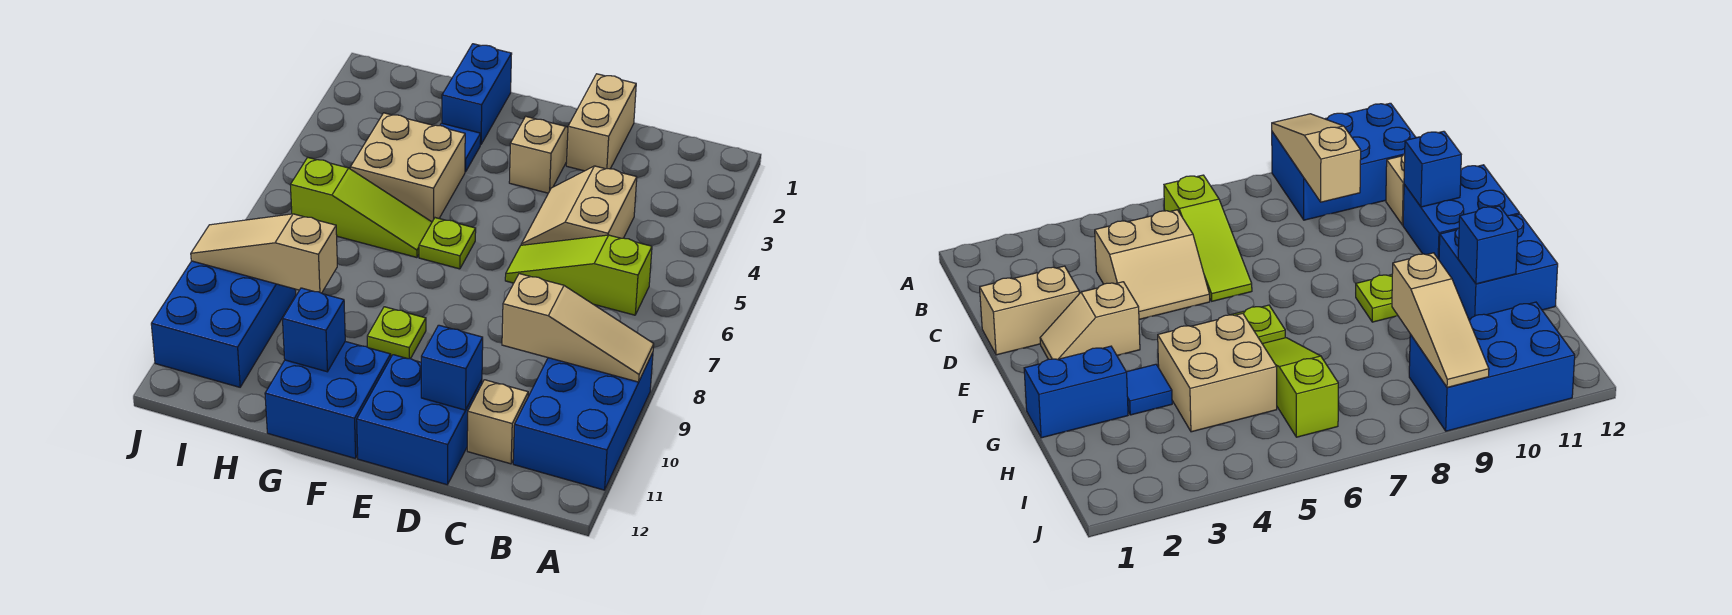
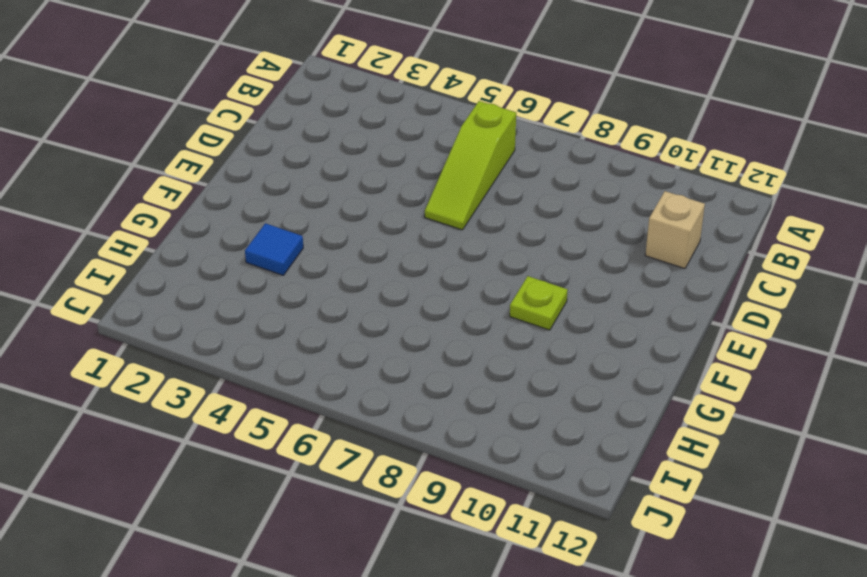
none -> blue 2x3 brick [513,353,653,490]
none -> tan 2x2 slope [521,166,637,245]
none -> tan 1x2 brick [566,74,636,171]

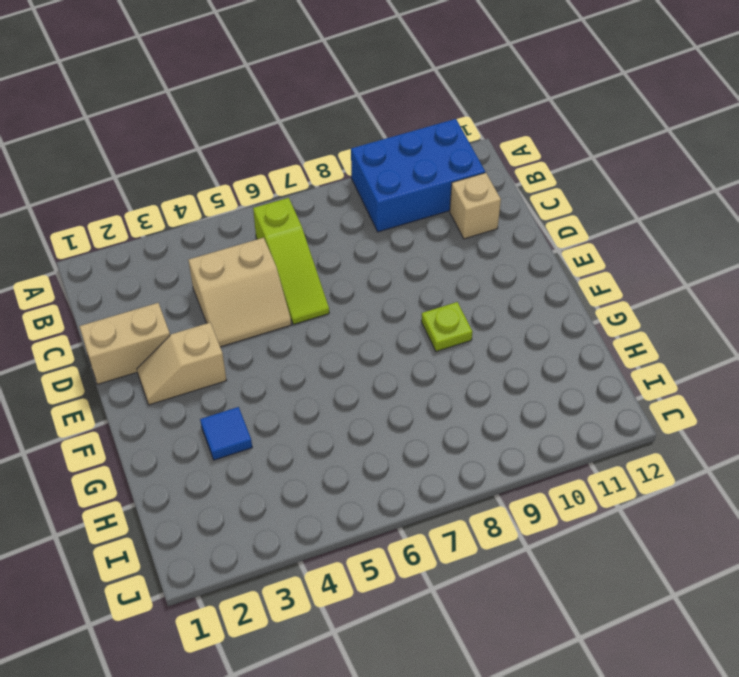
none -> blue 2x2 brick [357,355,482,485]
none -> lime 1x1 plate [419,218,476,269]
none -> blue 2x2 brick [265,342,391,459]

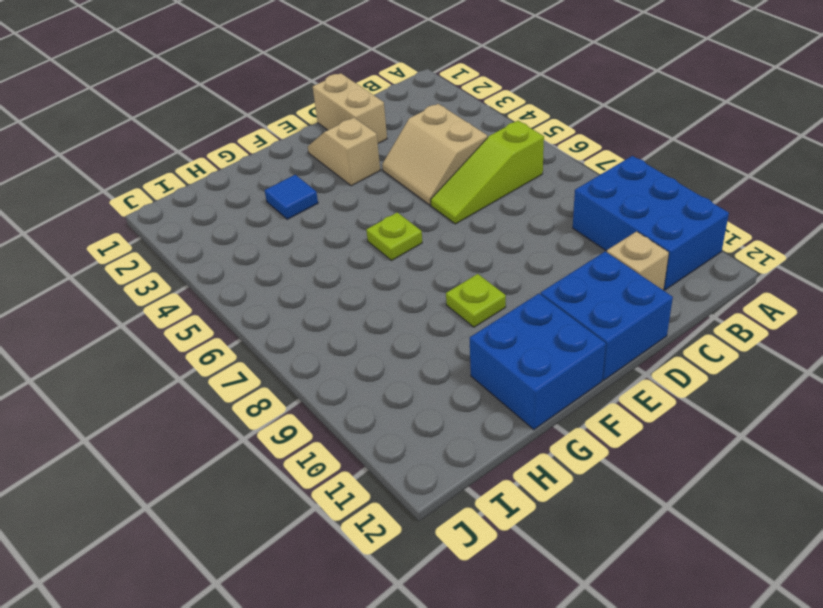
none -> blue 1x2 brick [442,44,512,145]
none -> tan 2x2 brick [350,113,465,222]
none -> lime 1x3 slope [290,157,432,257]

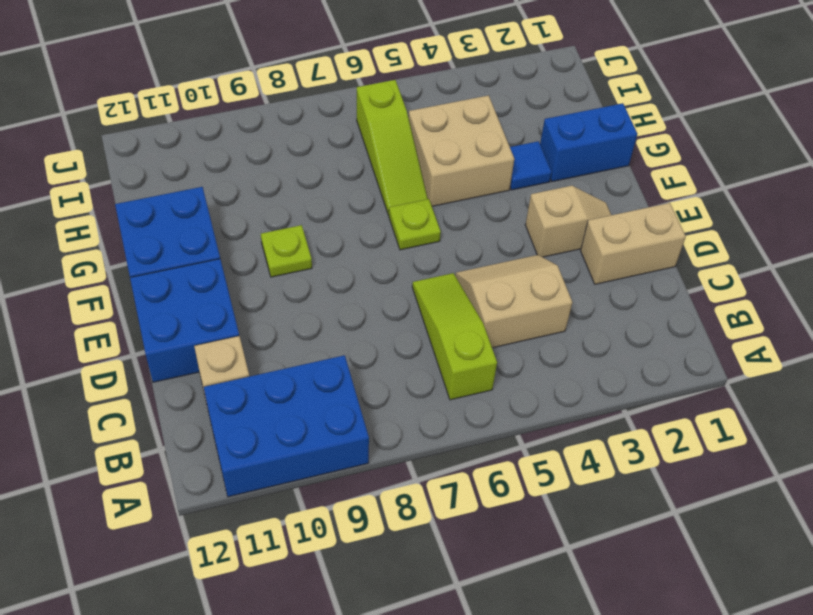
none -> blue 2x3 brick [151,261,296,387]
none -> tan 1x3 slope [502,274,654,382]
none -> blue 1x1 brick [421,325,483,410]

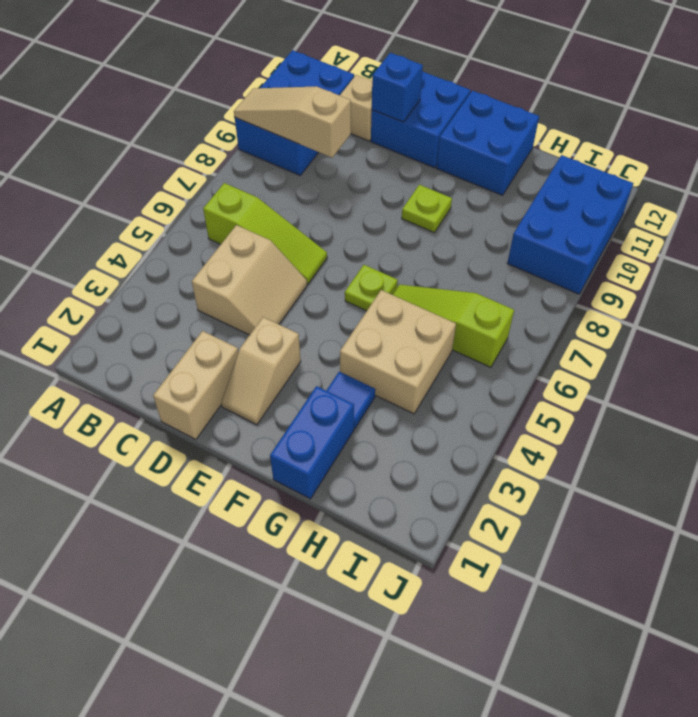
none -> blue 1x1 brick [283,288,345,372]
none -> tan 1x3 slope [191,214,337,293]

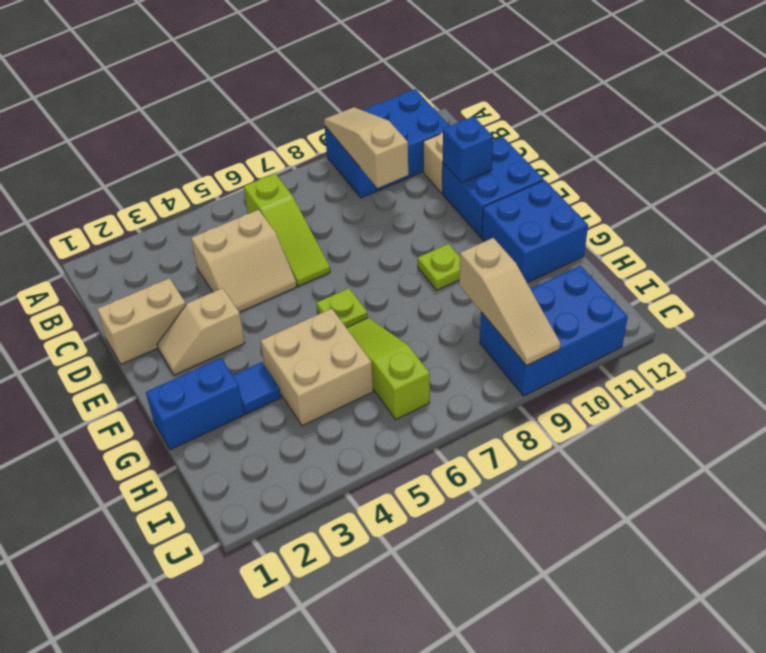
none -> blue 1x1 brick [283,288,345,372]

